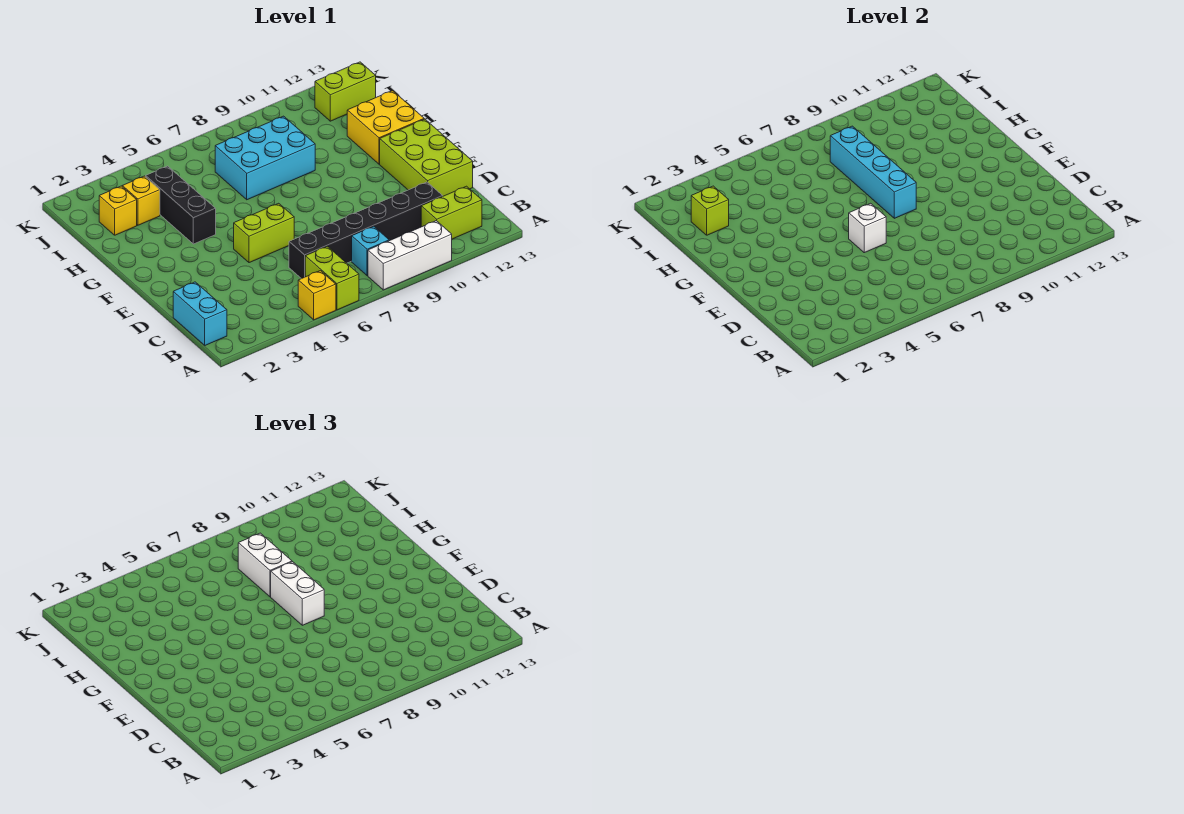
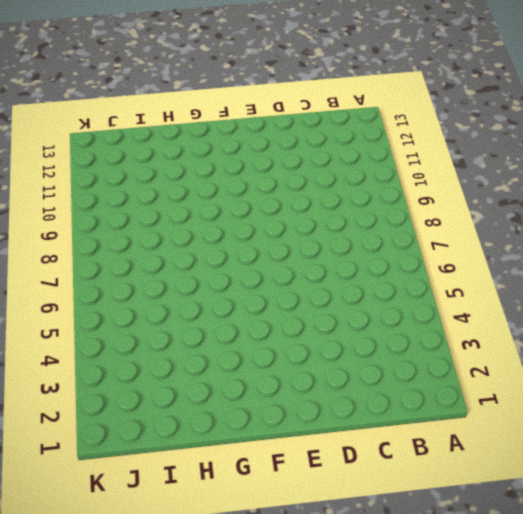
none -> yellow 1x1 brick [298,271,336,320]
none -> lime 1x2 brick [305,246,359,310]
none -> white 1x3 brick [368,221,452,290]

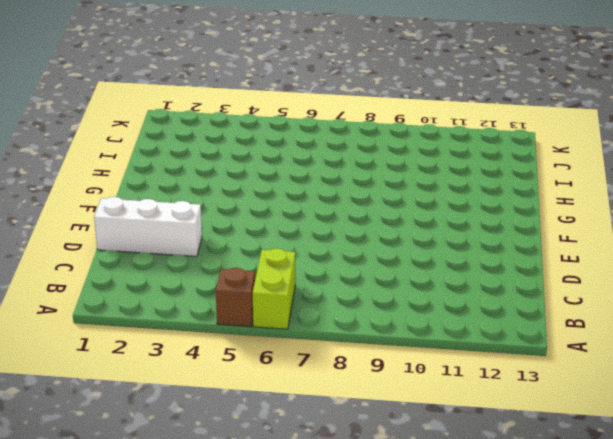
brown 1x1 brick [216,268,255,327] -> yellow 1x1 brick [298,271,336,320]
white 1x3 brick [94,197,202,256] -> white 1x3 brick moved to [368,221,452,290]
none -> cyan 1x2 brick [173,282,227,345]
none -> cyan 1x1 brick [352,226,389,276]
none -> lime 1x2 brick [421,186,482,239]

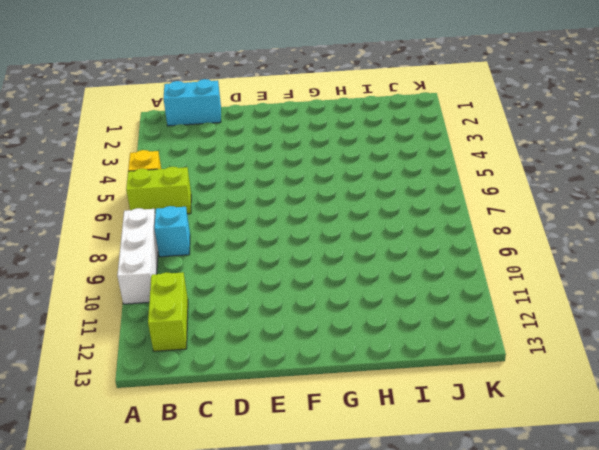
none -> black 1x6 brick [289,182,443,279]
none -> lime 2x3 brick [380,119,473,196]
none -> lime 1x2 brick [234,203,294,263]

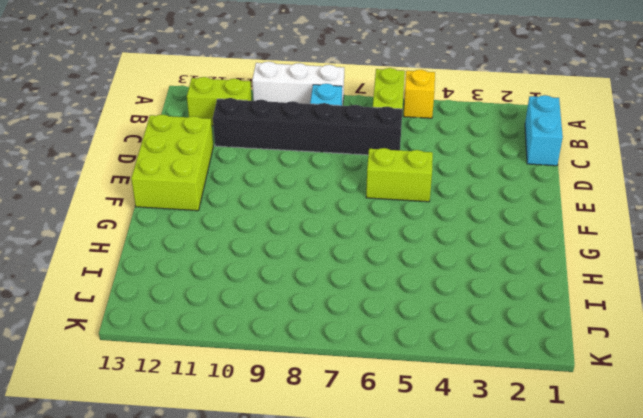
none -> black 1x3 brick [146,166,216,244]
none -> yellow 2x2 brick [347,91,424,164]
none -> cyan 2x3 brick [215,116,315,200]

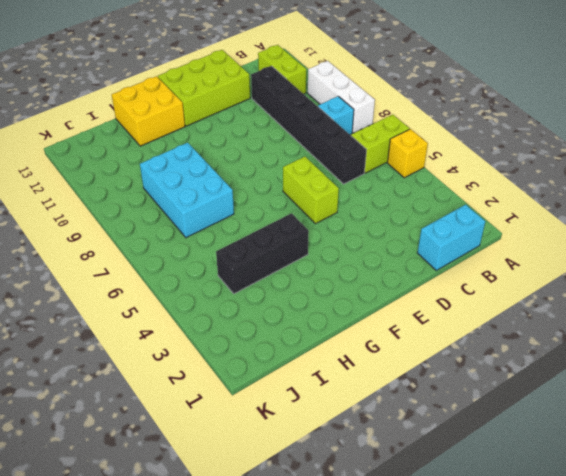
none -> yellow 1x1 brick [99,186,137,235]
none -> yellow 1x1 brick [122,176,160,225]
none -> lime 1x2 brick [315,62,376,121]

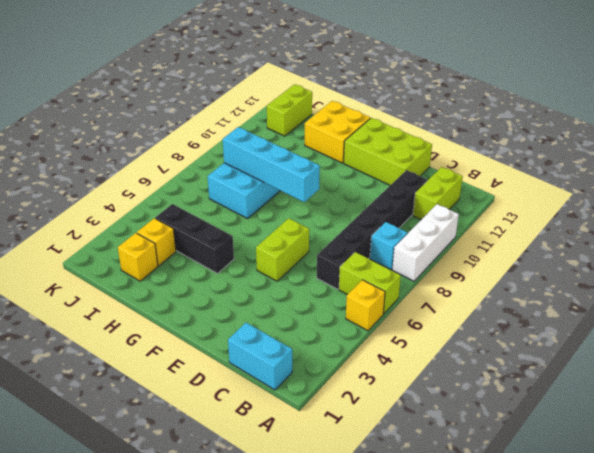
none -> white 1x1 brick [849,203,886,253]
none -> lime 1x1 brick [691,186,729,235]
none -> white 1x2 brick [271,562,324,625]

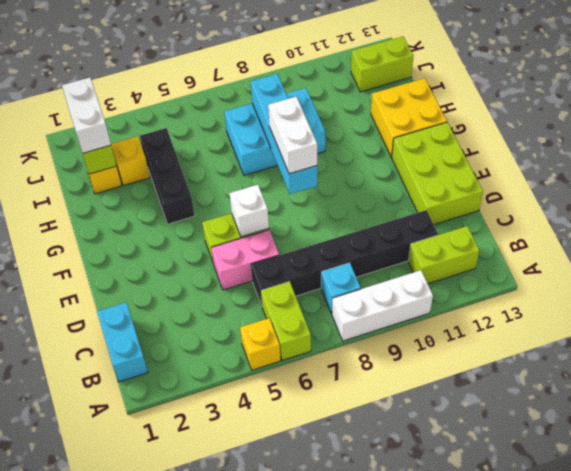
pink 1x2 brick [211,230,279,290] -> none
white 1x2 brick [62,78,111,153] -> white 1x2 brick moved to [238,533,292,597]

